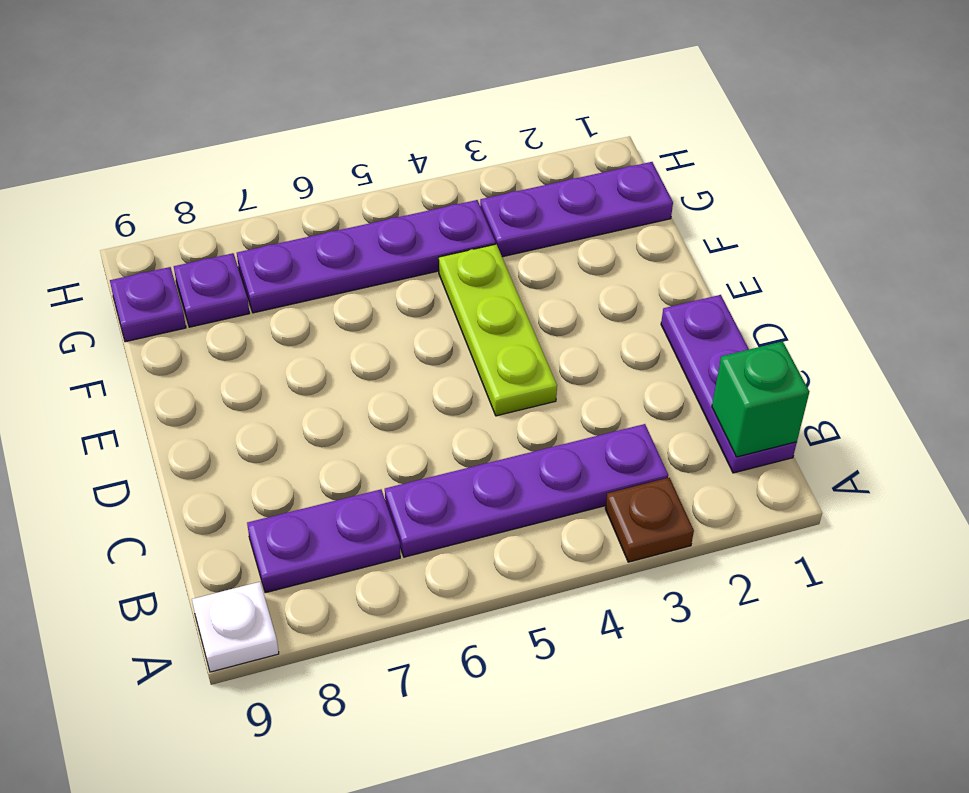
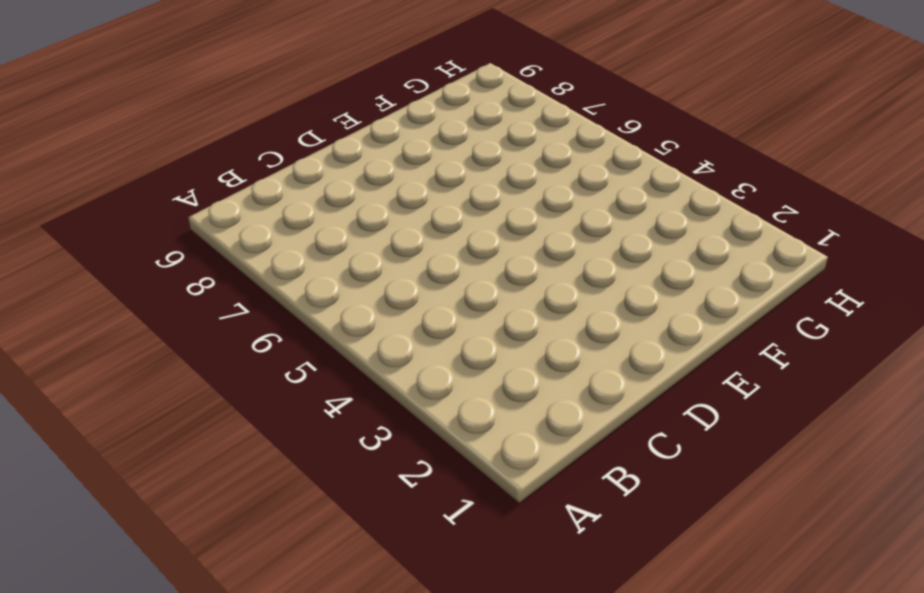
none -> brown 1x1 plate [605,478,694,562]
none -> white 1x1 plate [192,582,279,672]

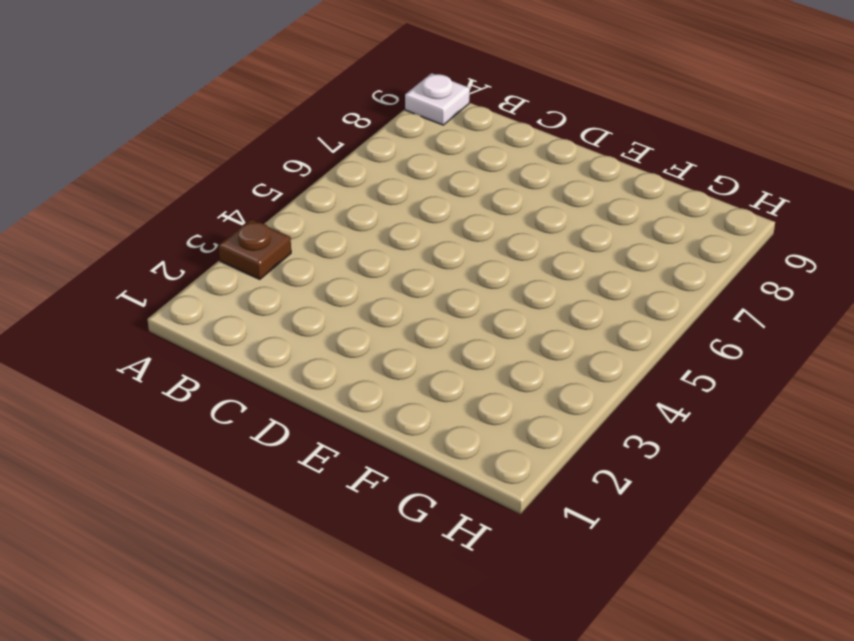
none -> purple 1x3 plate [661,295,797,473]
none -> purple 1x4 plate [385,424,668,557]

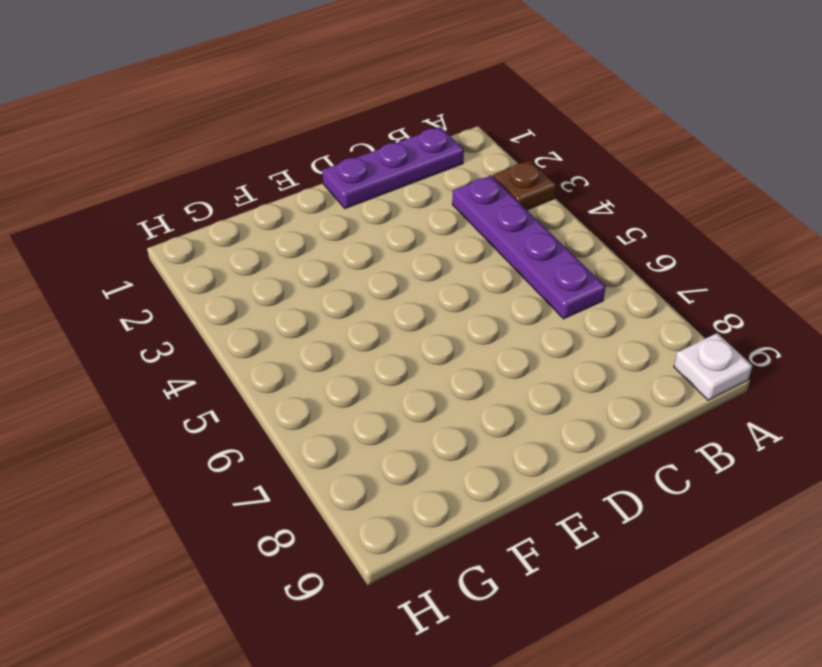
none -> purple 1x2 plate [247,490,400,593]
none -> lime 1x3 plate [439,244,557,416]

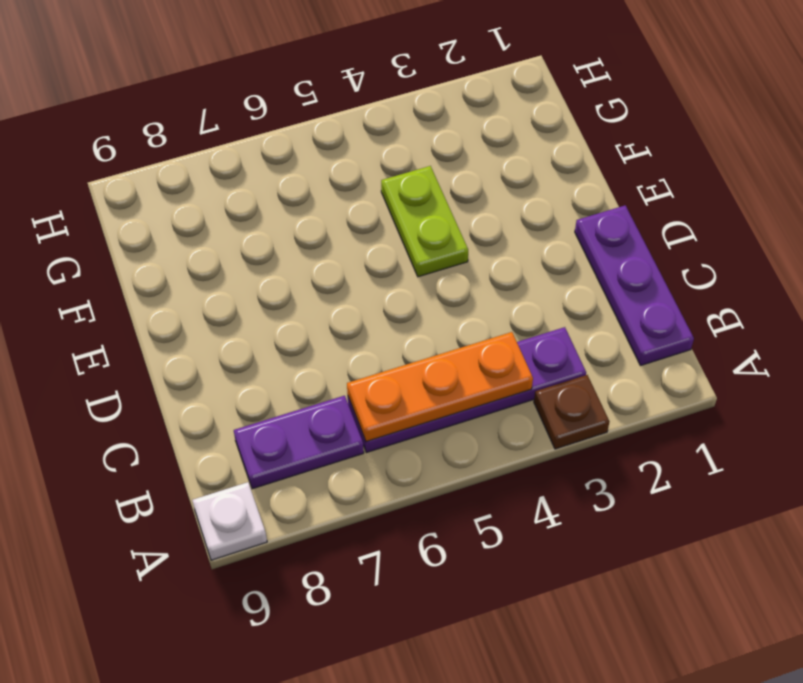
orange 1x3 plate [347,332,533,442] -> none
lime 1x2 plate [381,166,468,277] -> lime 1x3 plate [439,244,557,416]
none -> purple 1x3 plate [480,162,673,257]
none -> purple 1x4 plate [237,200,496,313]

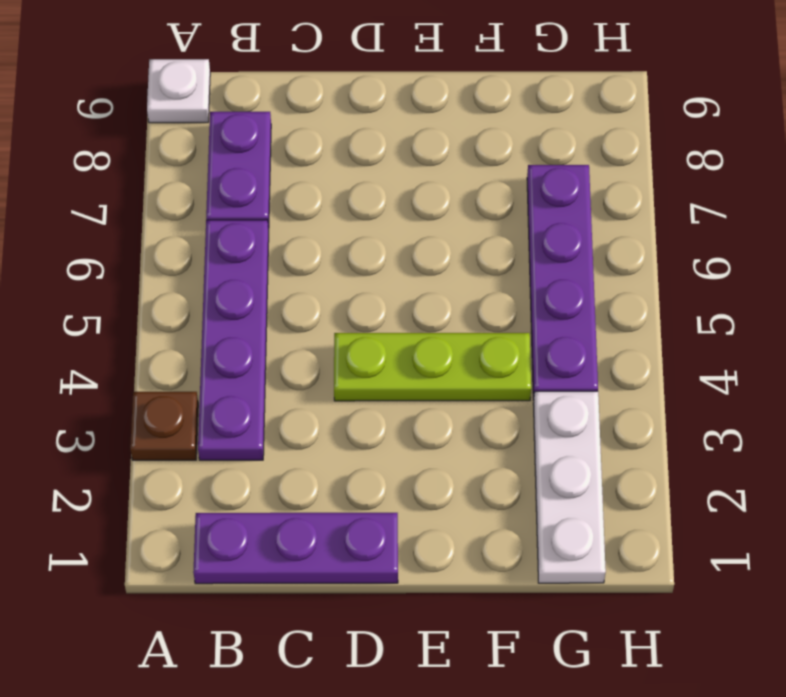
white 1x3 plate [533,391,606,583] -> purple 1x3 plate [480,162,673,257]
none -> purple 1x1 plate [174,253,250,327]
none -> purple 1x1 plate [110,267,186,342]

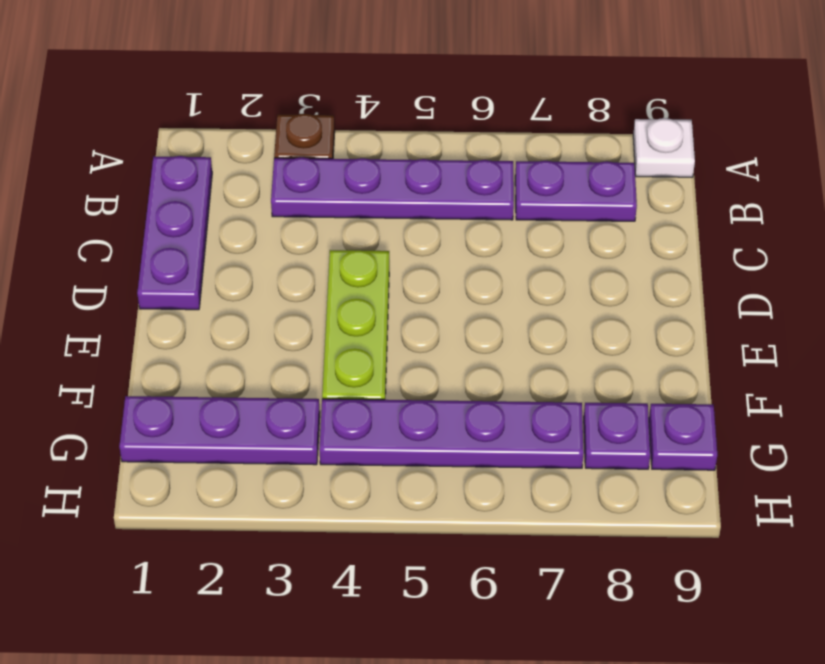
none -> green 1x1 brick [712,341,809,457]

